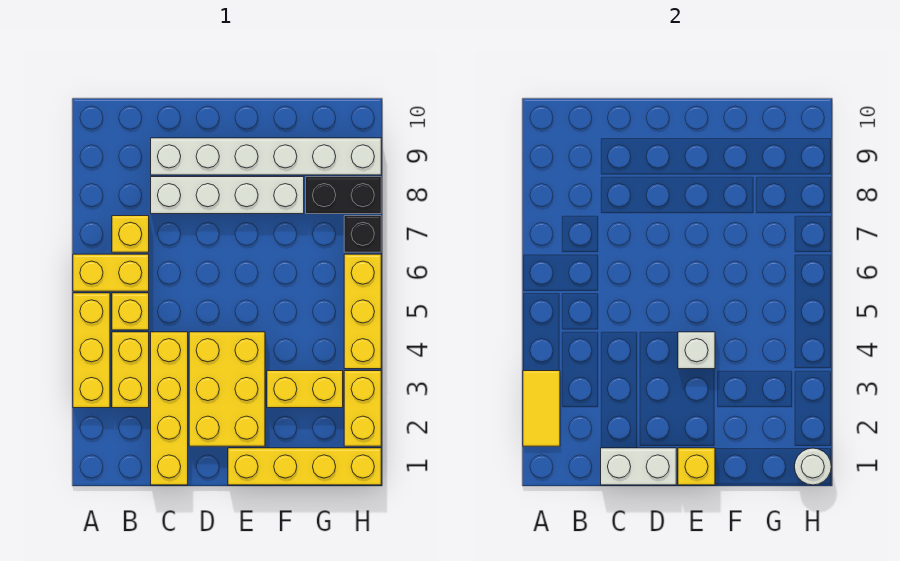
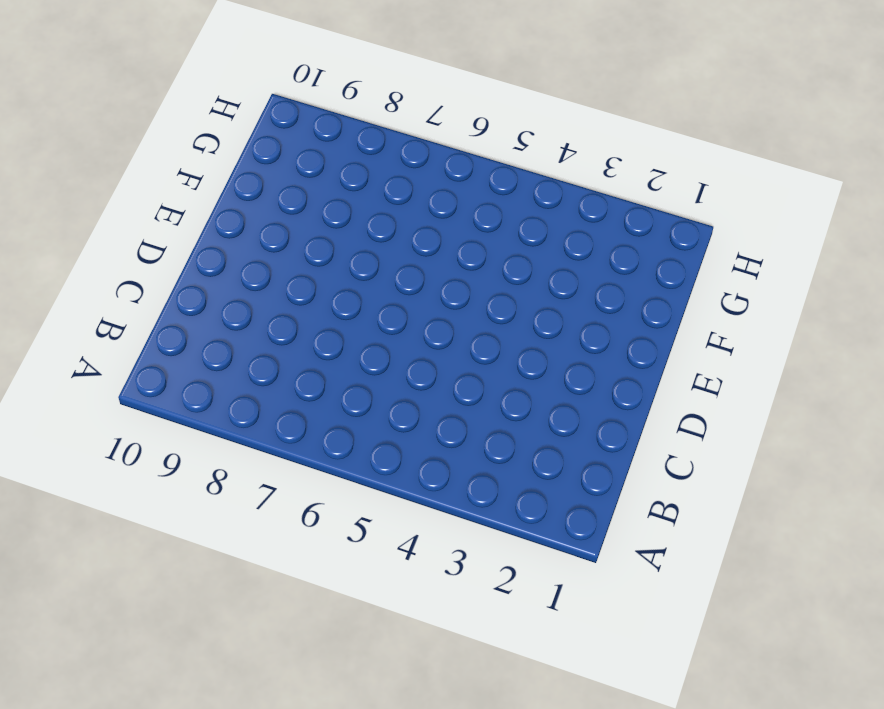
none -> yellow 1x3 brick [73,293,110,408]
none -> yellow 1x2 brick [73,254,149,291]
none -> yellow 1x2 brick [112,332,149,408]

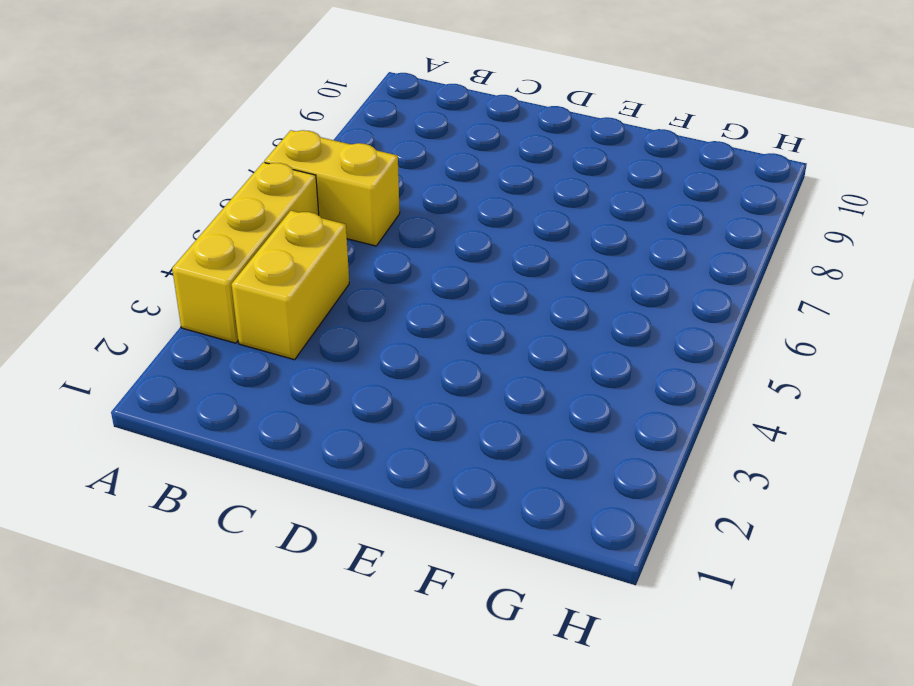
none -> yellow 1x1 brick [112,293,149,330]
none -> yellow 1x1 brick [112,216,149,252]
none -> yellow 1x4 brick [151,332,188,485]

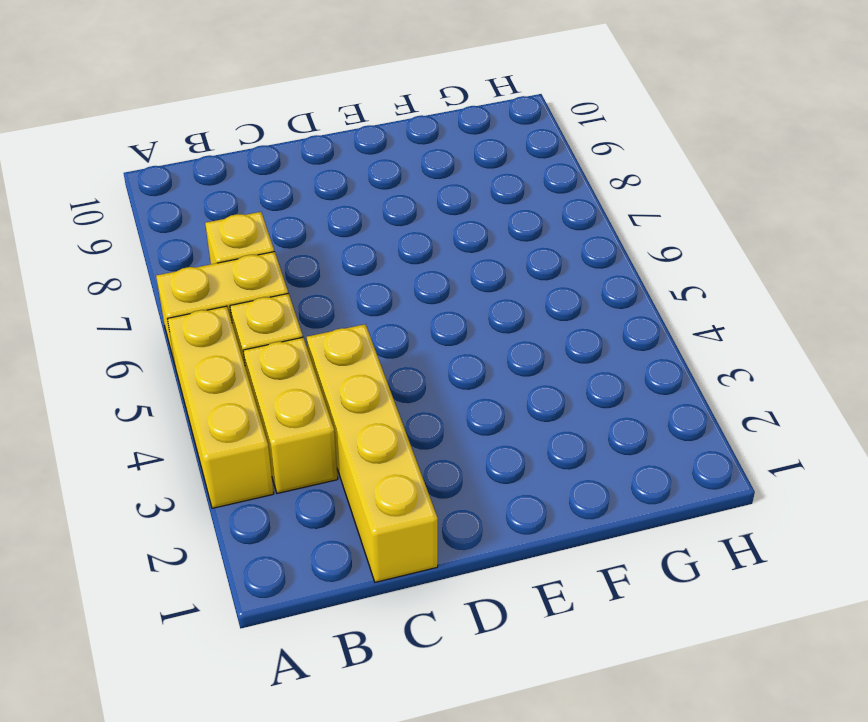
none -> white 1x4 brick [151,177,304,214]
none -> white 1x6 brick [151,138,381,175]
none -> yellow 2x3 brick [189,332,265,446]

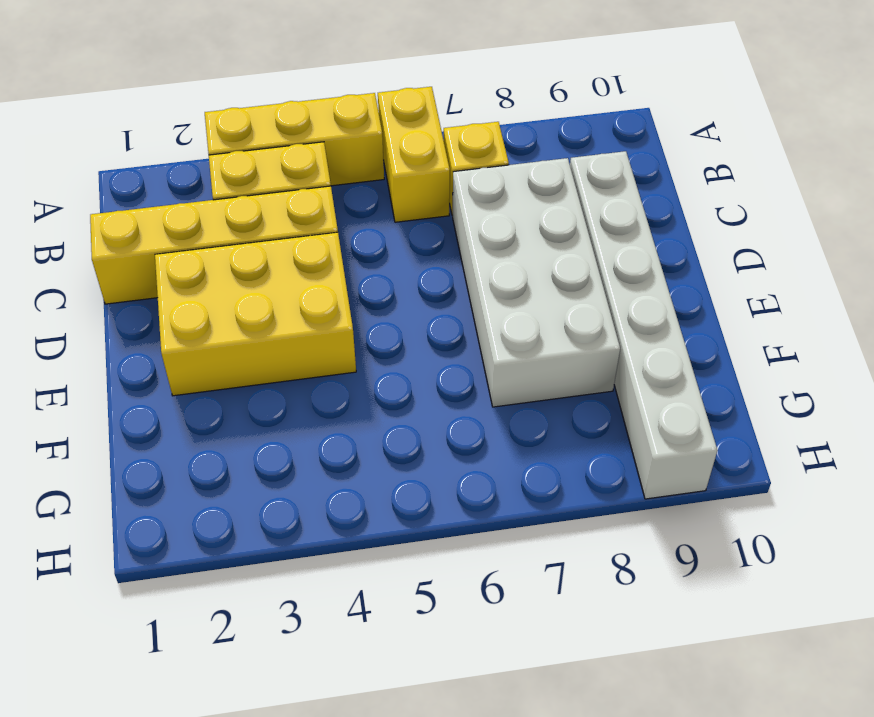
white 2x4 brick [453,158,620,407] -> white 1x4 brick [151,177,304,214]
none -> yellow 1x1 brick [112,293,149,330]
none -> yellow 1x4 brick [228,448,381,485]
none -> yellow 1x2 brick [267,371,343,408]

